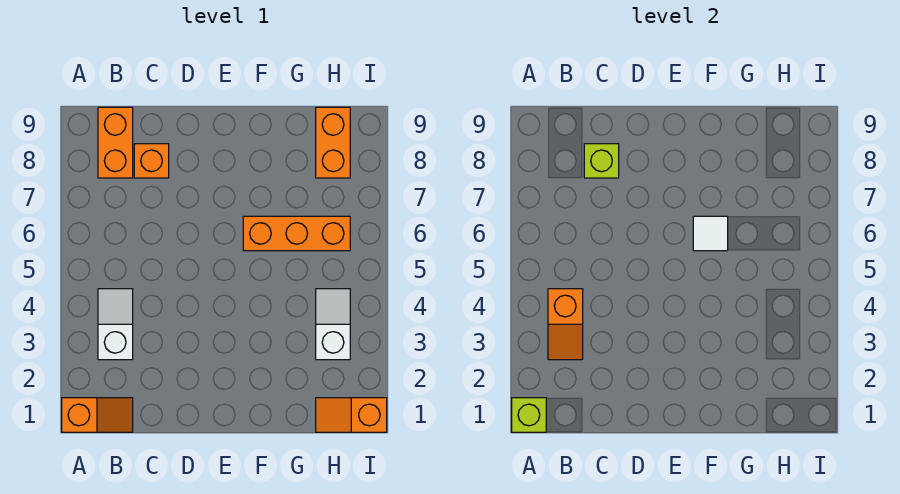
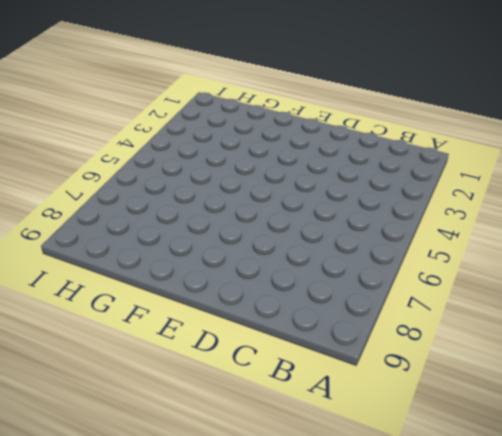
none -> orange 1x2 slope [62,398,133,432]
none -> white 1x2 slope [98,289,133,360]
none -> orange 1x2 brick [98,107,133,178]

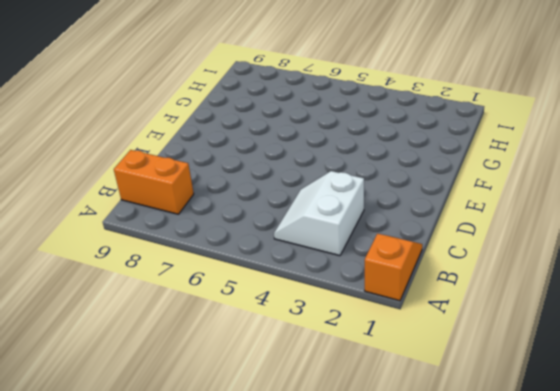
white 2x2 slope [274,171,364,256] -> white 1x2 slope [98,289,133,360]
none -> orange 1x1 brick [134,144,169,178]
none -> orange 1x3 brick [243,216,350,251]
none -> orange 1x2 slope [316,398,387,432]

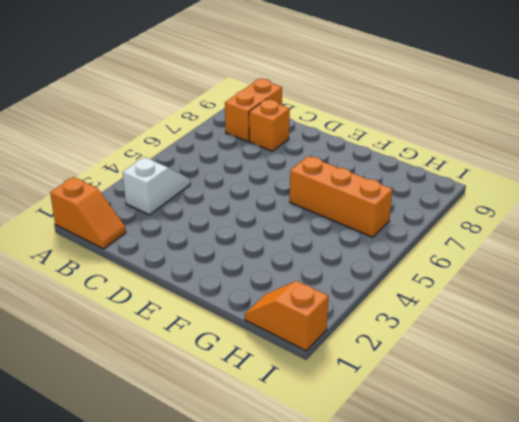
none -> white 1x2 slope [316,289,350,360]
none -> orange 1x2 brick [316,107,350,178]
none -> lime 1x1 brick [512,398,546,432]

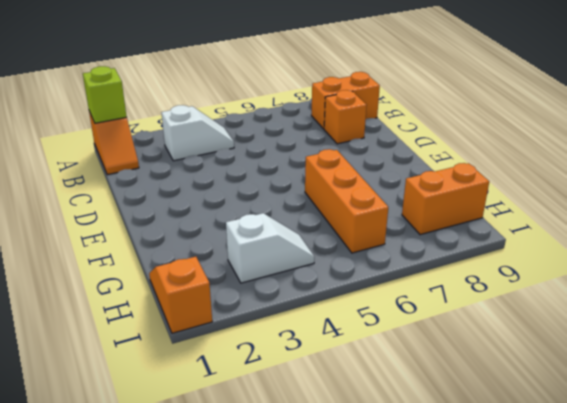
none -> orange 1x2 slope [548,289,583,360]
none -> lime 1x1 brick [584,144,619,178]
none -> white 1x1 tile [693,216,728,251]

